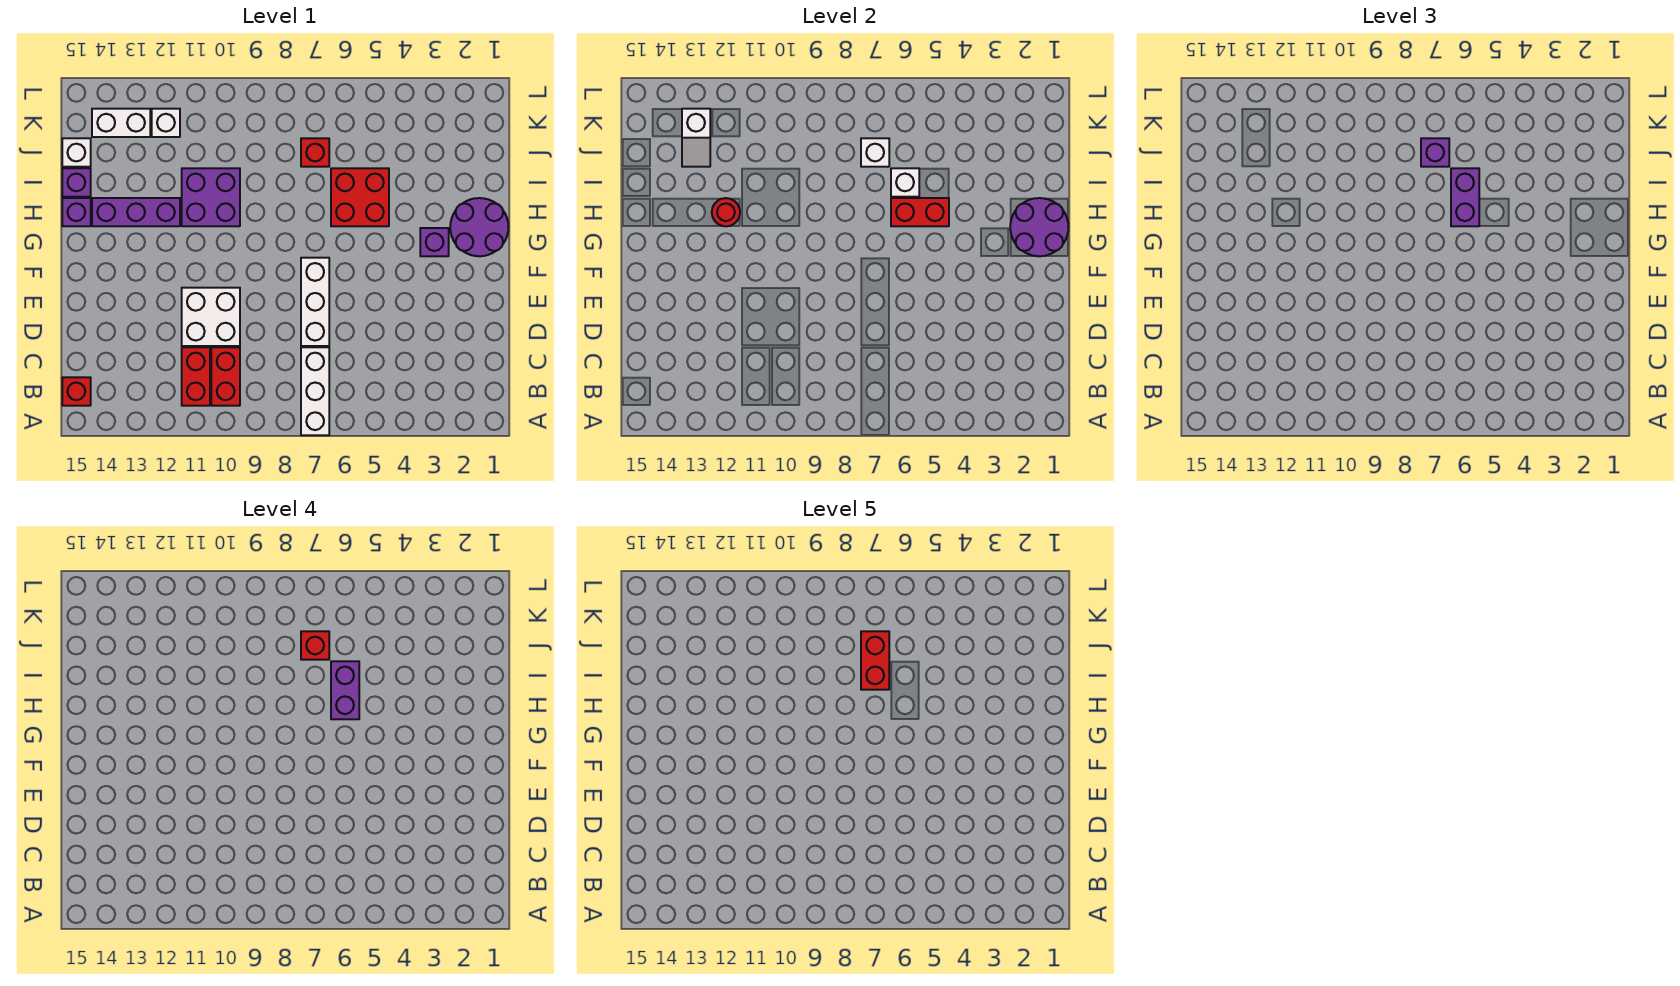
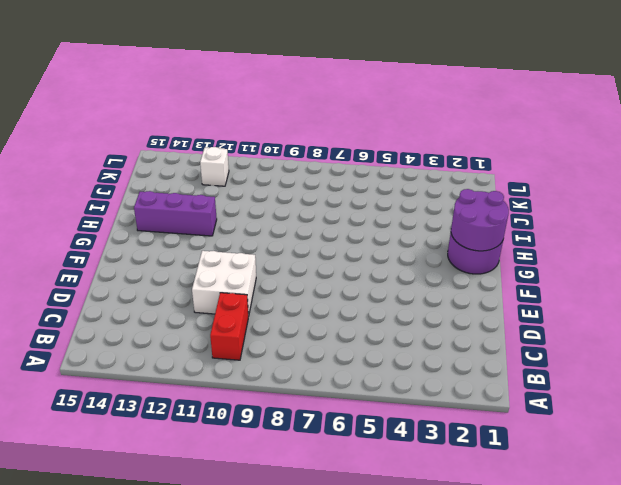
none -> white 1x3 brick [301,347,329,435]
none -> red 1x2 brick [182,347,210,406]
none -> red 1x1 brick [62,377,91,406]

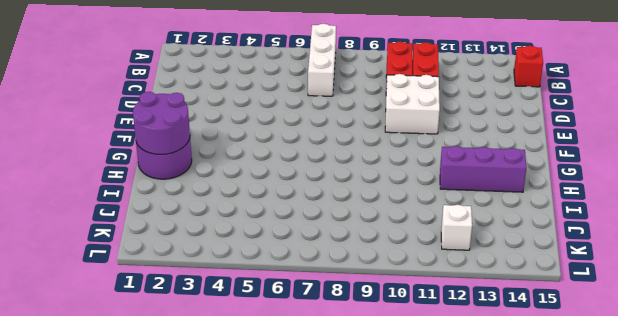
none -> white 1x3 brick [301,258,329,346]
none -> purple 1x1 brick [420,228,449,256]
none -> red 2x2 brick [331,168,389,226]

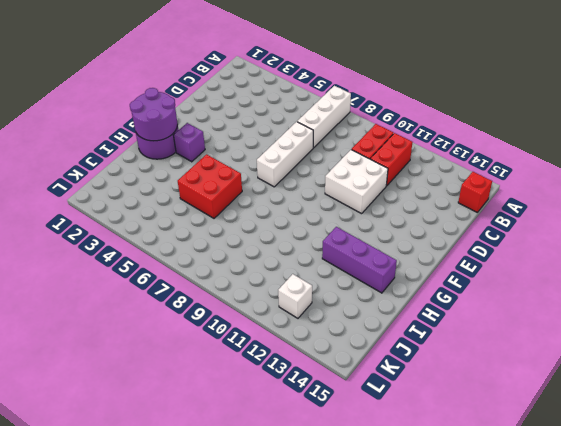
none -> purple 2x2 brick [182,168,240,226]
none -> purple 1x1 brick [62,198,91,226]
none -> purple 1x1 brick [62,168,91,197]

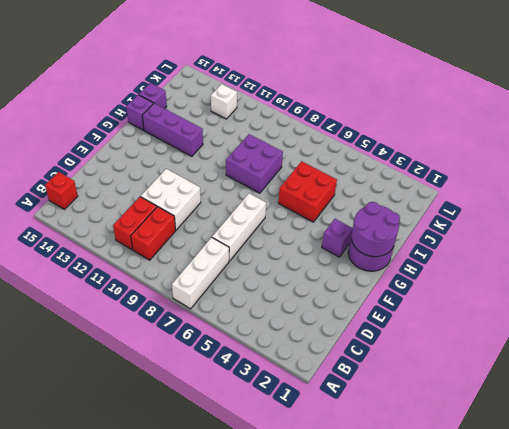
purple 2x2 brick [226,134,283,193] -> purple 2x2 brick moved to [182,168,240,226]
none -> red 1x1 brick [301,138,329,167]
none -> white 1x1 brick [62,138,91,167]
none -> white 1x2 brick [92,109,150,137]

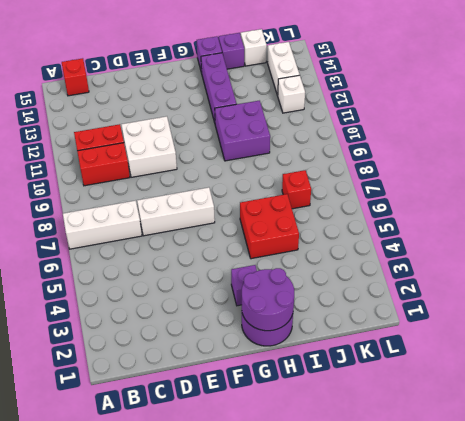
none -> red 1x2 brick [891,198,949,226]
none -> red 1x1 round brick [712,198,740,226]
none -> white 1x1 brick [891,168,919,197]

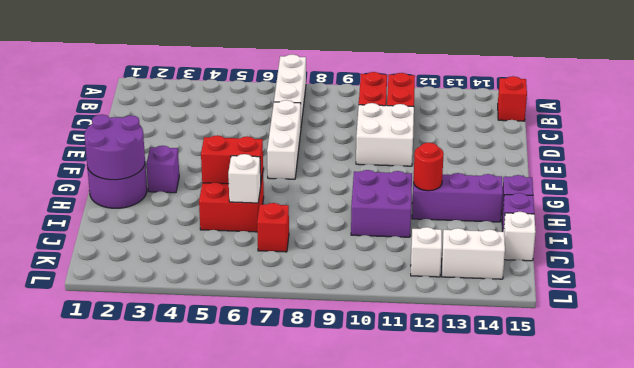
none -> white 1x1 brick [861,138,889,167]
none -> white 1x2 slope [682,109,710,167]
none -> purple 1x2 brick [1451,168,1479,226]

